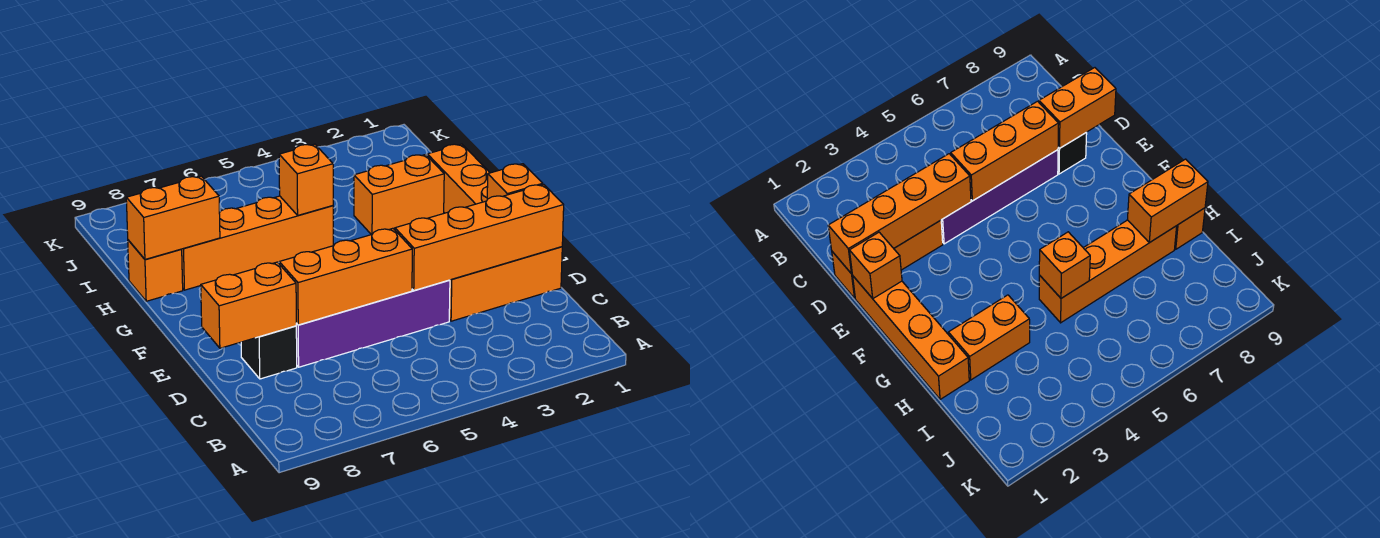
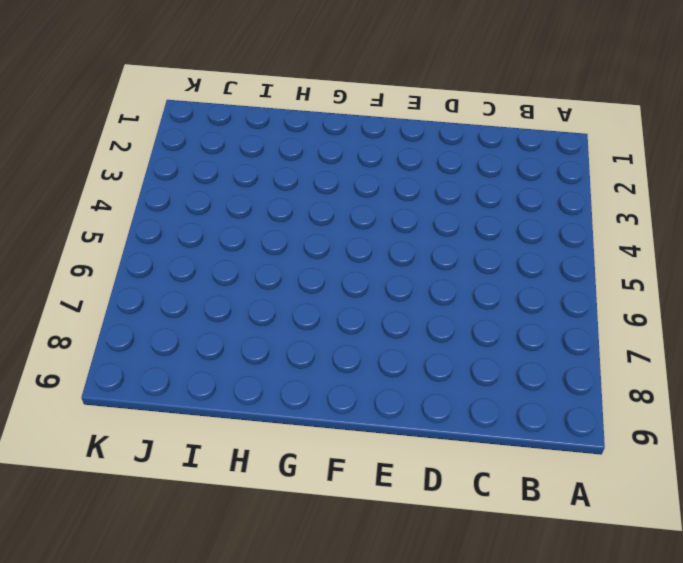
none -> orange 1x3 brick [449,247,562,321]
none -> purple 1x4 brick [296,280,450,367]
none -> black 1x1 brick [241,326,297,379]

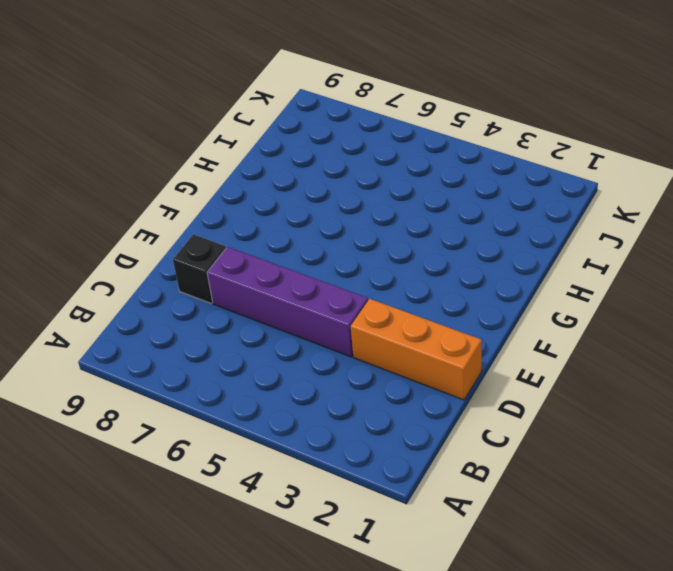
none -> orange 1x4 brick [427,144,490,213]
none -> orange 1x2 brick [354,155,444,235]
none -> orange 1x4 brick [181,196,333,290]

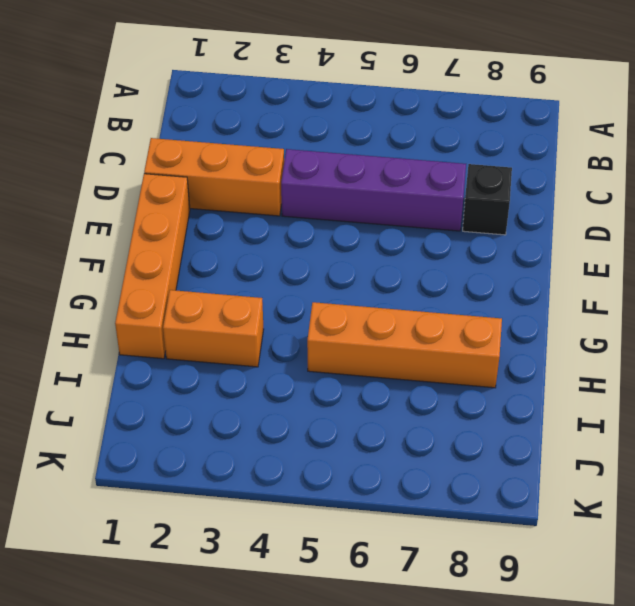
none -> orange 1x1 brick [128,240,183,301]
none -> orange 1x4 brick [395,184,564,290]
none -> orange 1x3 brick [279,228,412,325]

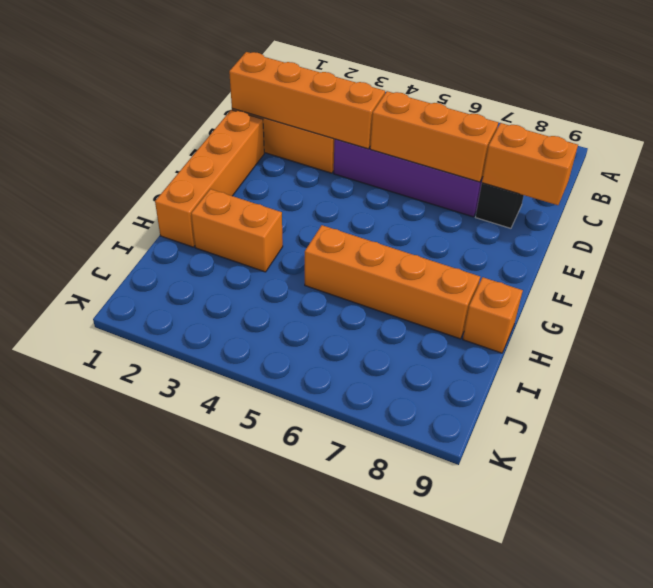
none -> orange 1x1 brick [487,164,543,199]
none -> orange 1x1 brick [279,144,333,215]
none -> orange 1x2 brick [126,176,220,259]

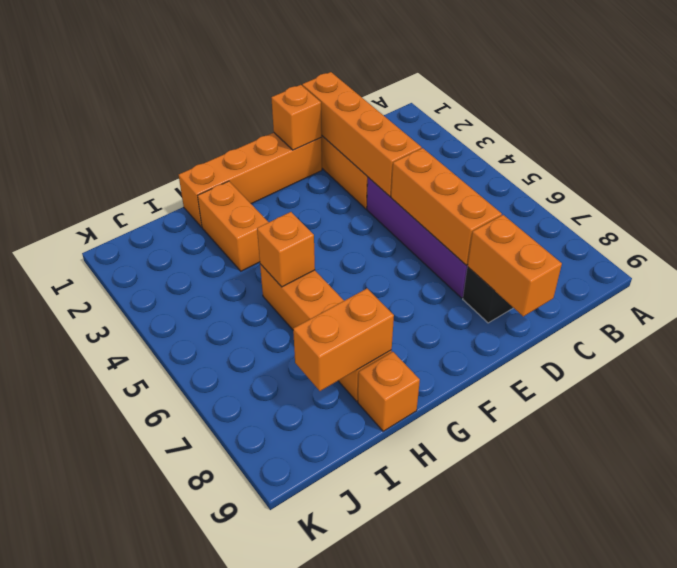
orange 1x2 brick [293,289,394,391] -> orange 1x2 brick turned to [126,176,220,259]

